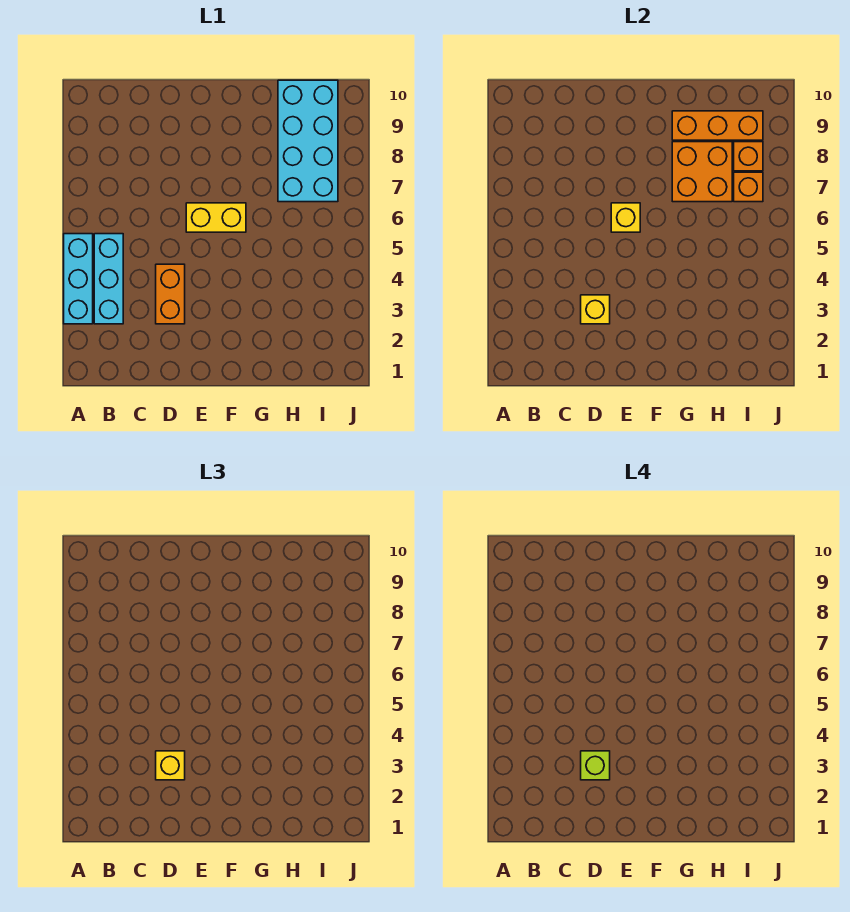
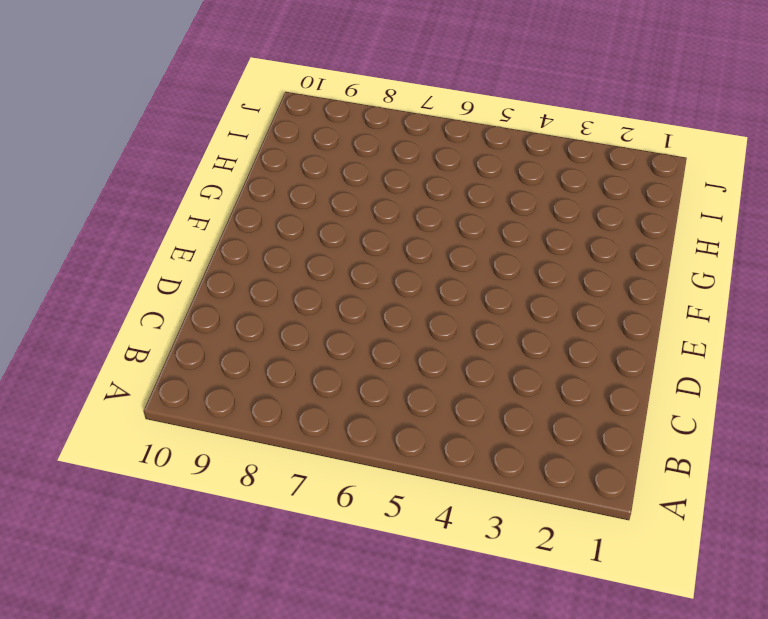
none -> cyan 1x3 brick [64,234,93,324]
none -> cyan 1x3 brick [94,234,123,324]
none -> orange 1x2 brick [156,264,185,324]

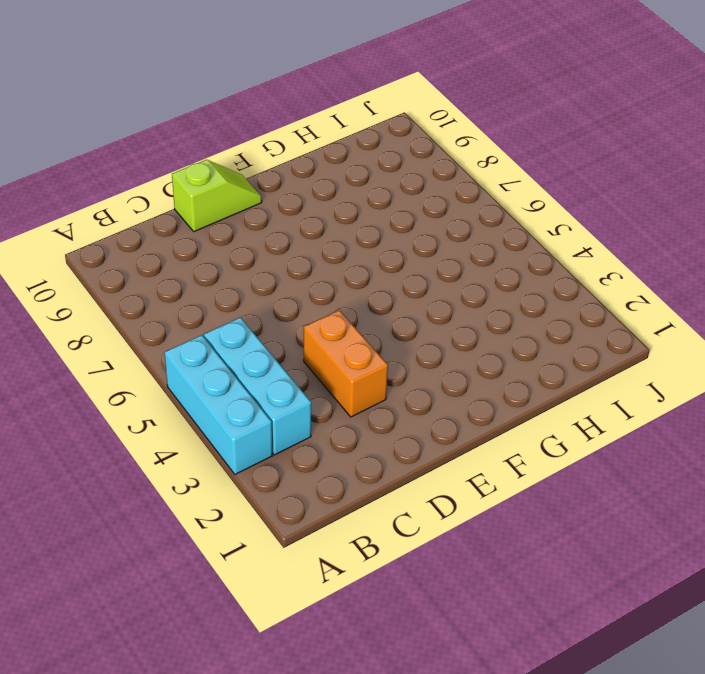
lime 1x2 slope [172,160,262,232] -> none
none -> yellow 1x2 brick [186,203,246,232]
none -> cyan 2x4 brick [278,80,338,202]
none -> yellow 1x1 brick [581,295,610,324]

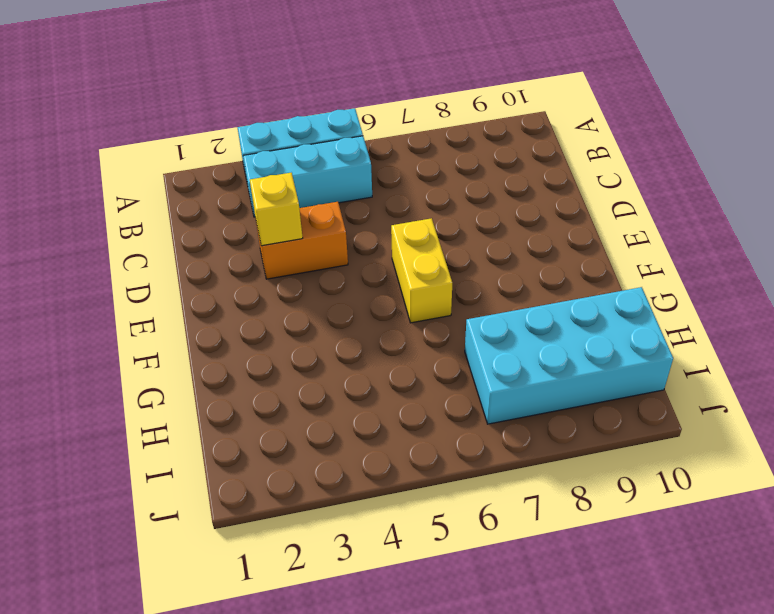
none -> yellow 1x1 brick [611,203,640,232]
none -> orange 2x2 brick [672,142,732,202]
none -> orange 1x3 brick [672,111,763,140]

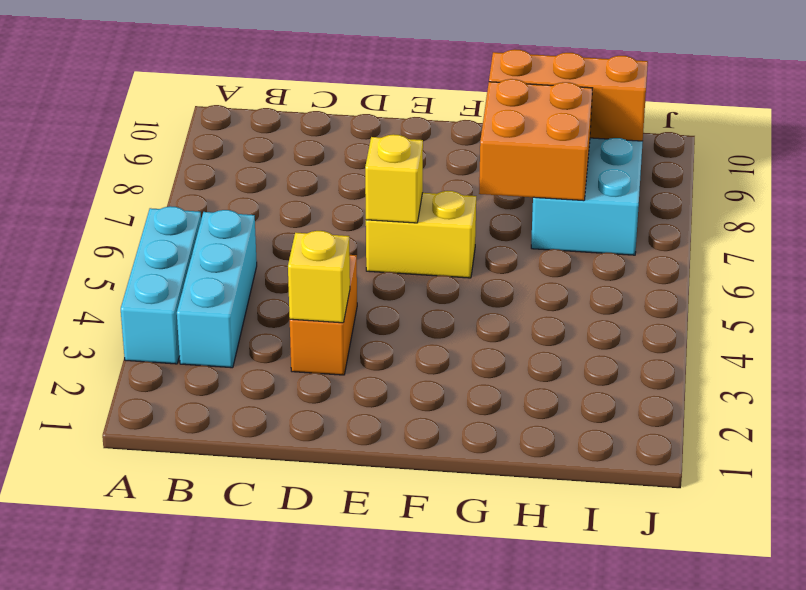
none -> orange 1x1 brick [734,172,763,202]
none -> orange 1x1 brick [734,142,763,171]
none -> yellow 1x1 brick [156,751,185,780]

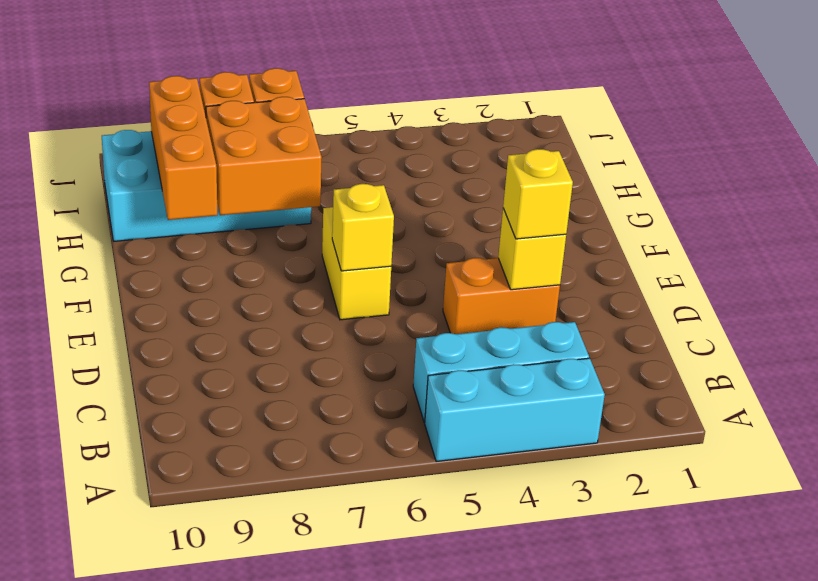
none -> lime 1x1 brick [581,751,610,780]

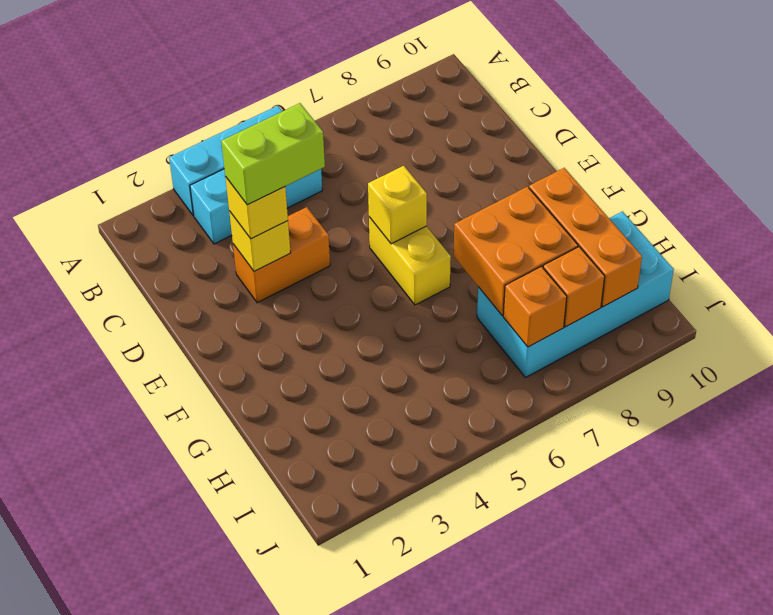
lime 1x2 brick [221,103,325,205] -> lime 1x1 brick [581,751,610,780]

